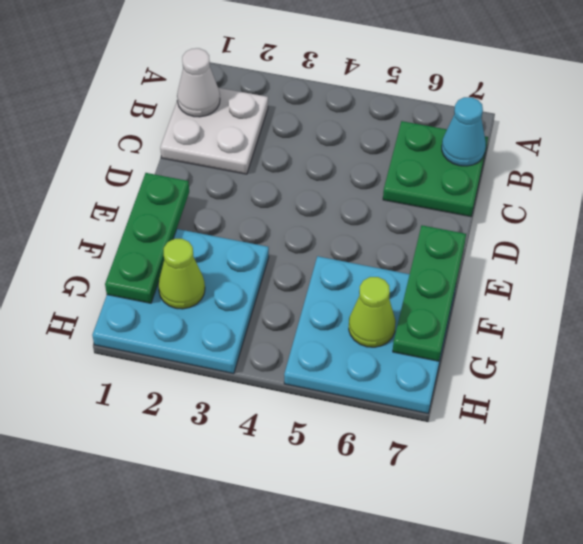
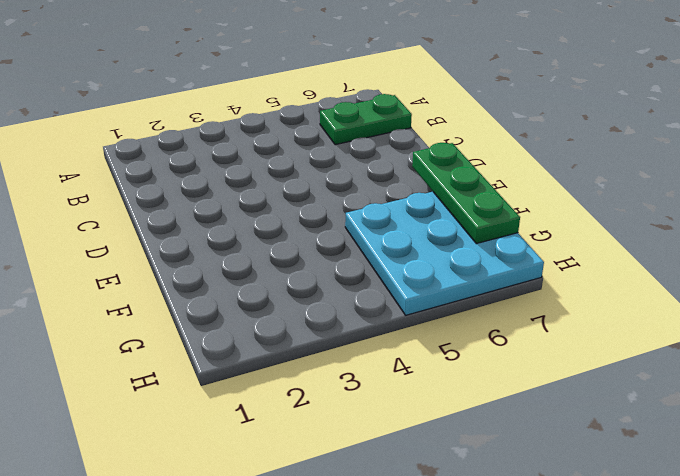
green 1x2 plate [320,94,412,145] -> green 2x2 plate [383,121,488,217]
none -> white 2x2 plate [160,88,268,174]
none -> cyan 3x3 plate [92,229,269,374]

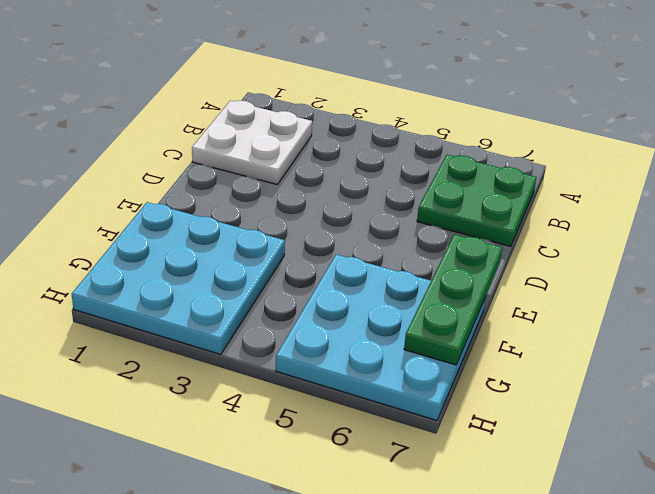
none -> white 1x1 cone [177,48,220,117]
none -> cyan 1x1 cone [442,97,486,166]

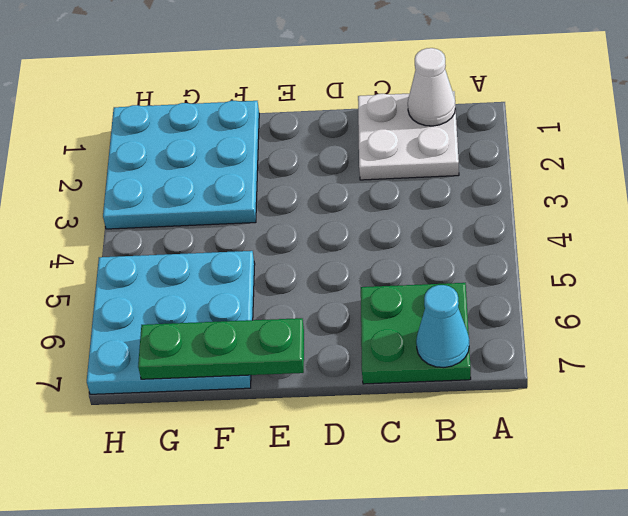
none -> green 1x3 plate [105,173,189,303]
none -> lime 1x1 cone [158,239,205,309]

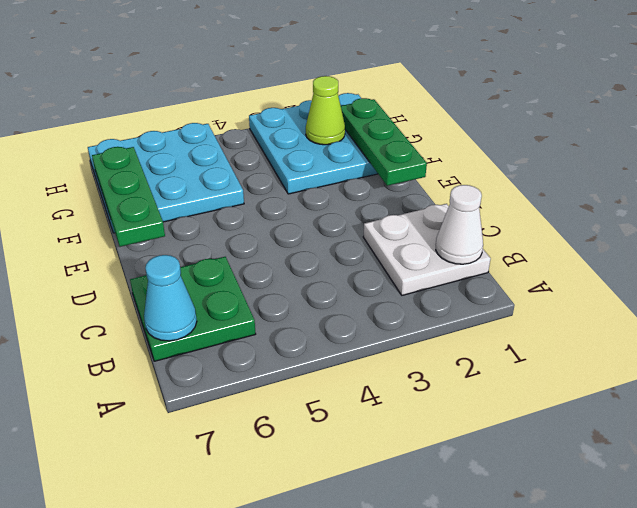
none -> lime 1x1 cone [349,277,396,347]

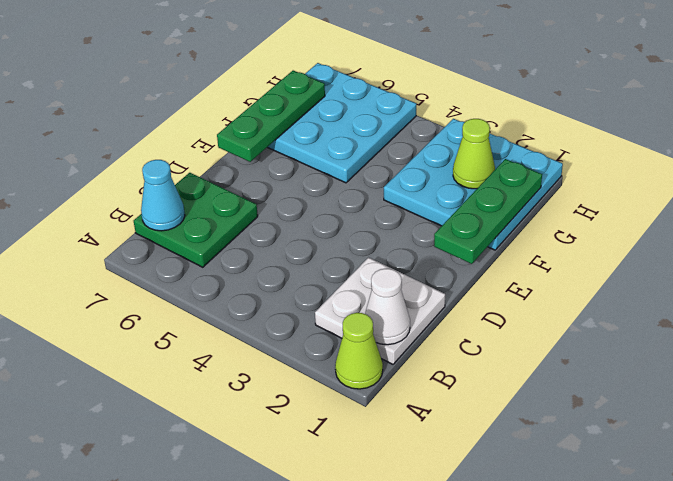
lime 1x1 cone [335,313,383,389] -> lime 1x1 cone moved to [349,277,396,347]

